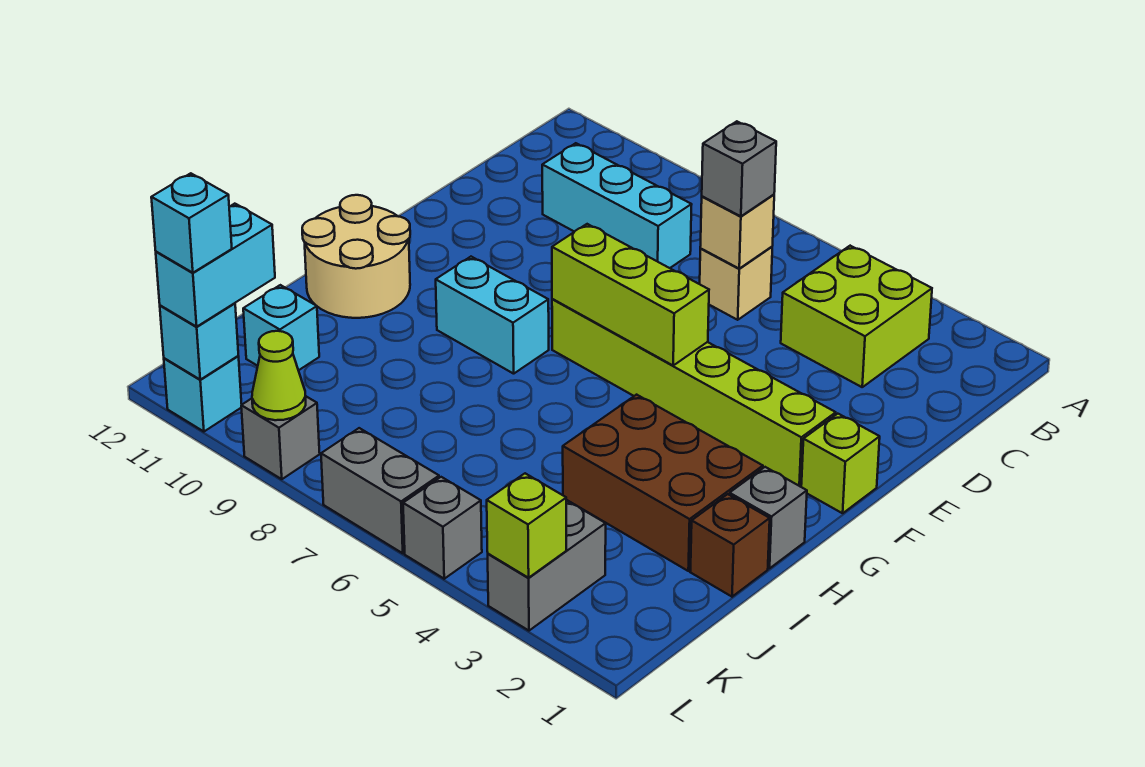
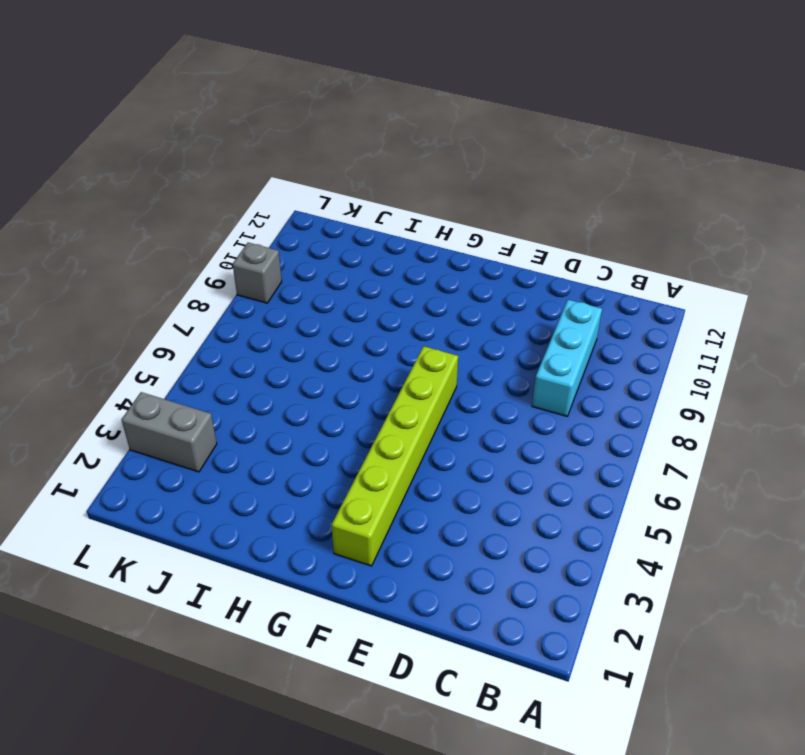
none -> lime 2x2 brick [781,246,932,387]
none -> tan 1x1 brick [700,247,772,320]
none -> lime 1x1 brick [801,414,880,513]

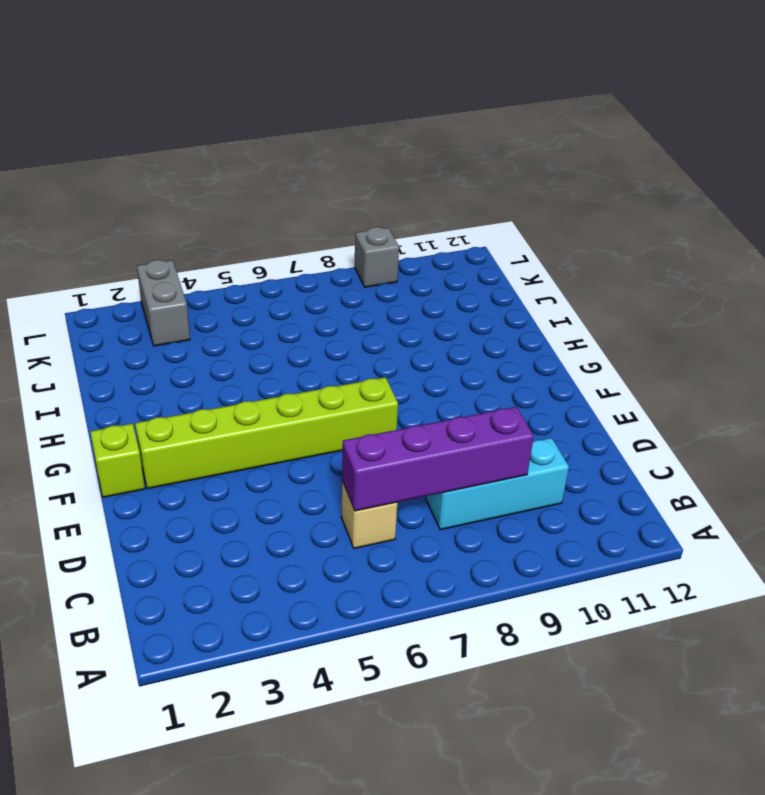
purple 1x4 brick [342,407,534,511] -> tan 1x1 brick [700,195,774,269]
none -> lime 2x2 brick [781,246,932,387]
none -> cyan 1x2 brick [436,257,549,374]
none -> tan 2x2 round brick [302,195,410,318]

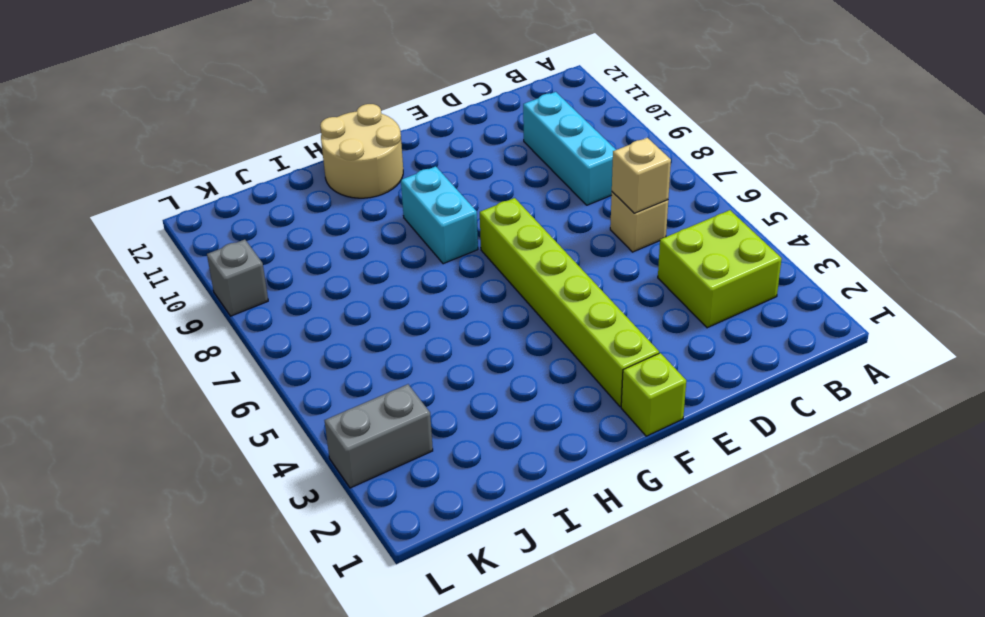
none -> grey 1x1 brick [729,467,807,568]
none -> brown 2x3 brick [563,395,763,571]
none -> brown 1x1 brick [691,494,770,597]

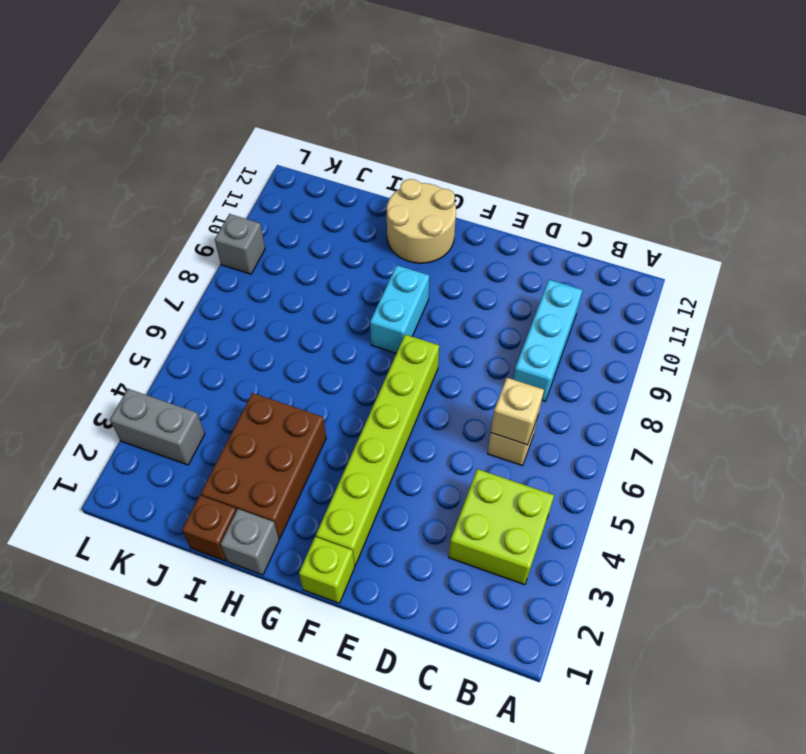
none -> cyan 1x1 brick [243,285,319,370]
none -> grey 1x1 brick [403,477,482,579]
none -> grey 1x2 brick [321,428,439,553]

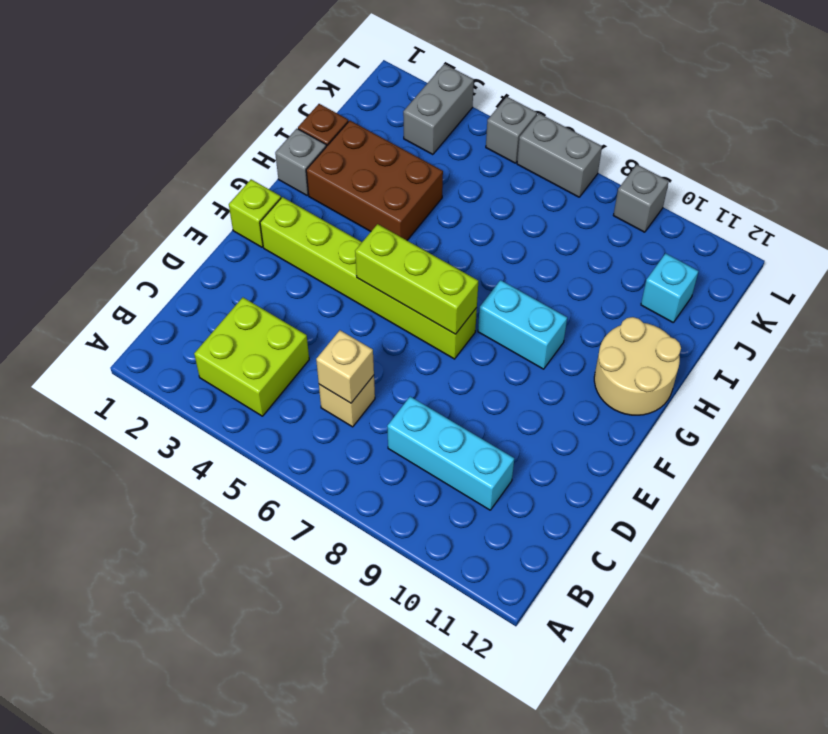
none -> cyan 1x1 brick [164,356,242,432]
none -> lime 1x1 brick [487,473,566,578]
none -> lime 1x1 cone [252,331,306,420]

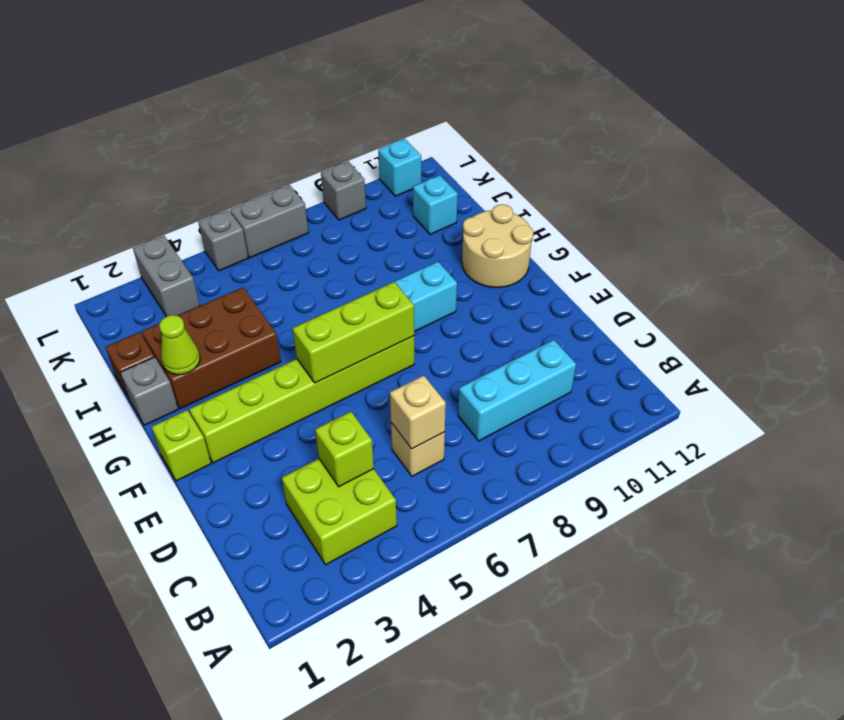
lime 1x1 brick [315,412,374,487] -> lime 1x1 brick moved to [487,473,566,578]
lime 1x1 cone [159,315,200,375] -> lime 1x1 cone moved to [252,331,306,420]
none -> cyan 1x1 brick [160,303,238,380]
none -> grey 1x1 brick [702,121,776,216]
none -> cyan 1x2 brick [156,204,275,327]

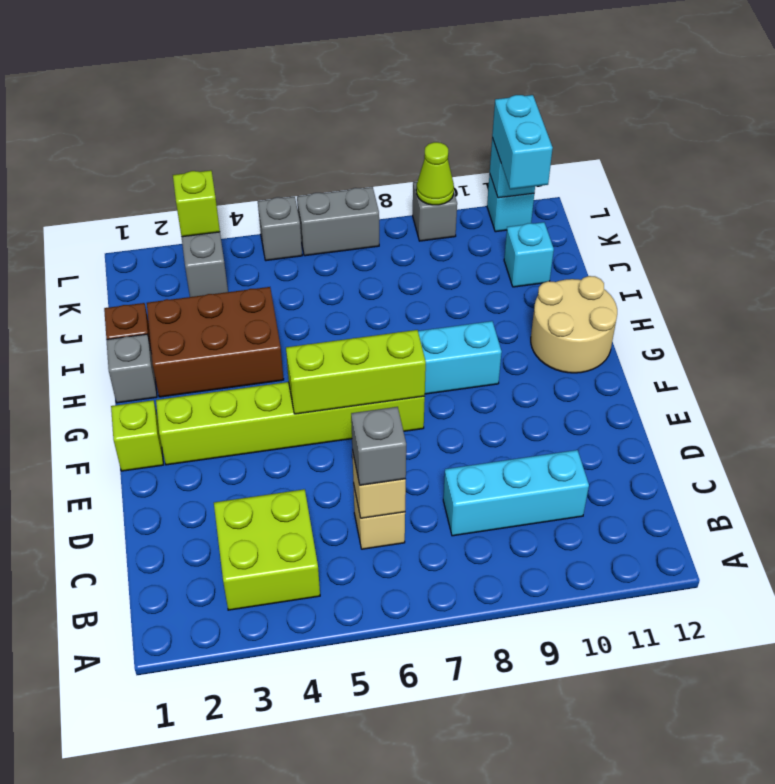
none -> cyan 1x1 brick [151,173,232,273]

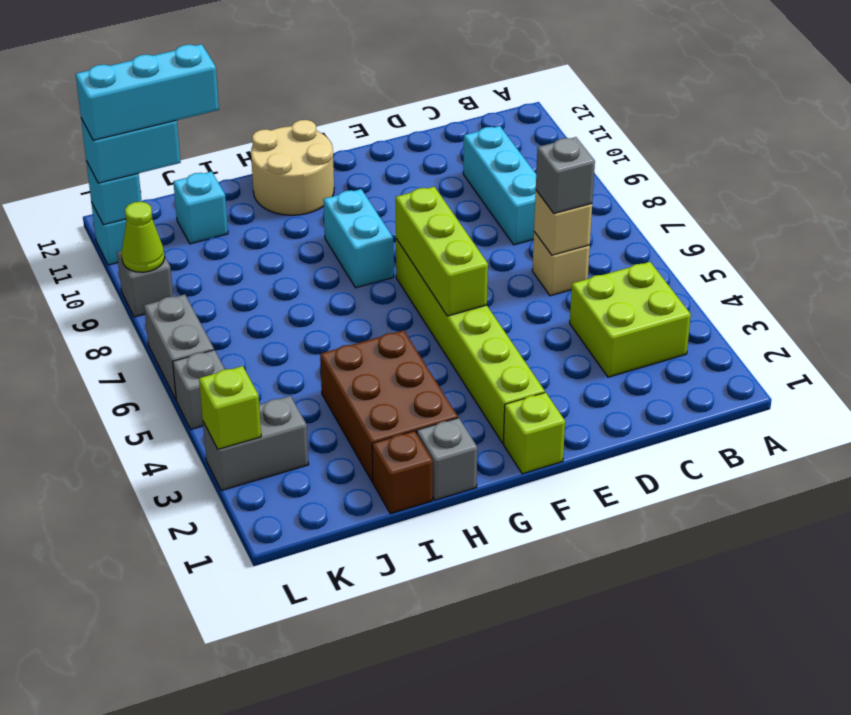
cyan 1x3 brick [76,44,219,140] -> cyan 1x1 brick [151,173,232,273]

